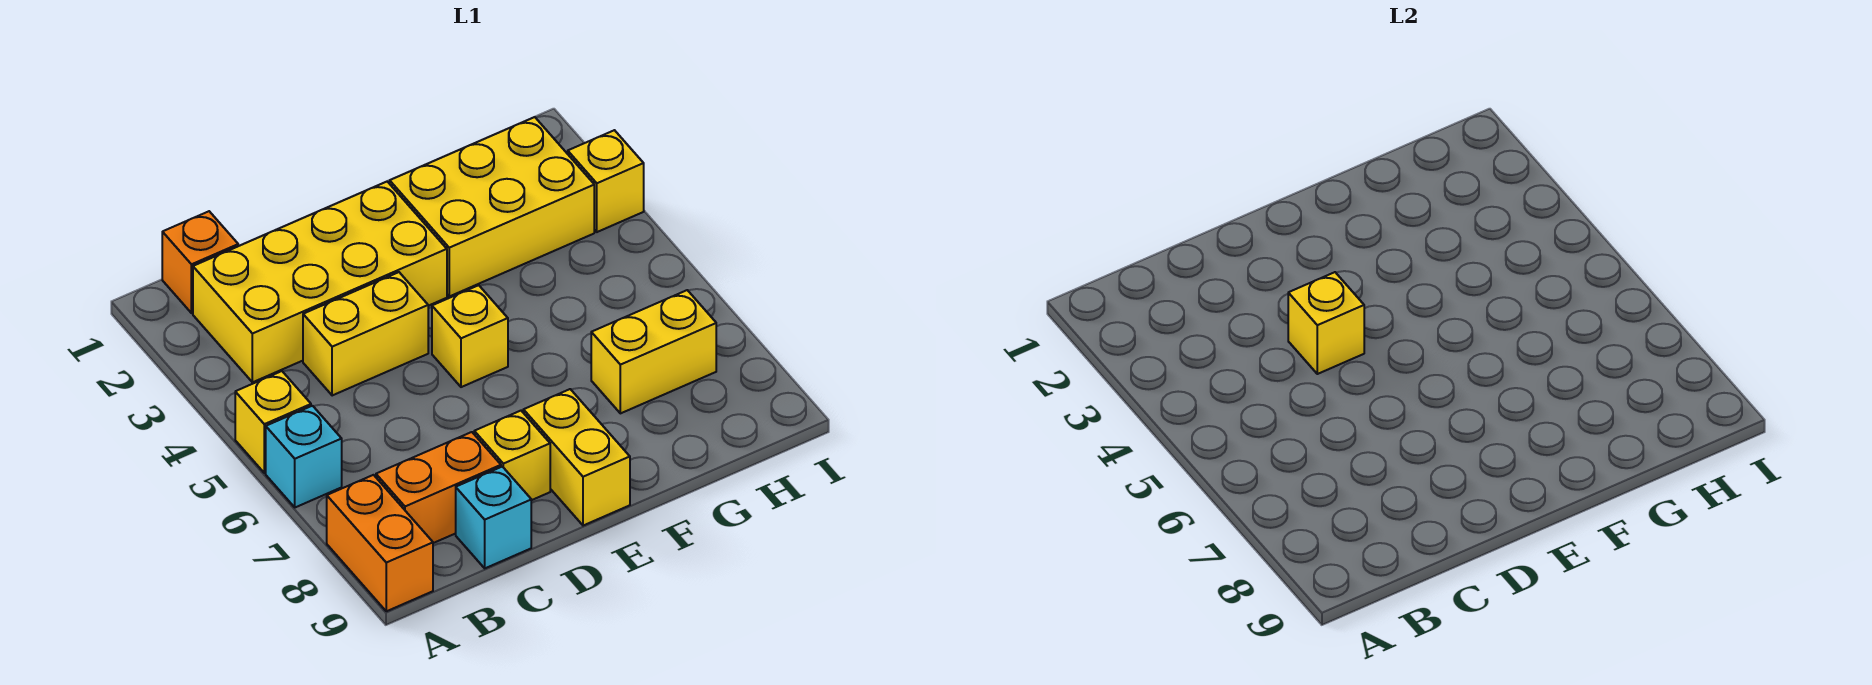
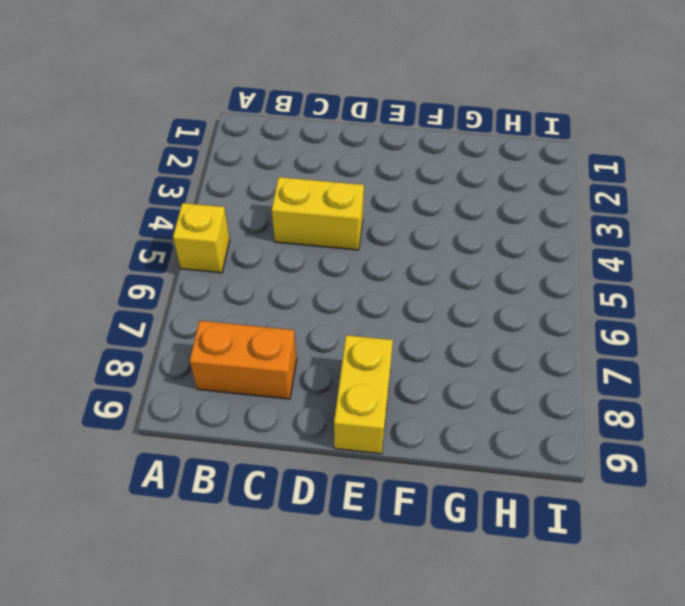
none -> cyan 1x1 brick [266,406,342,507]
none -> orange 1x2 brick [327,475,433,611]
none -> orange 1x1 brick [162,211,238,313]

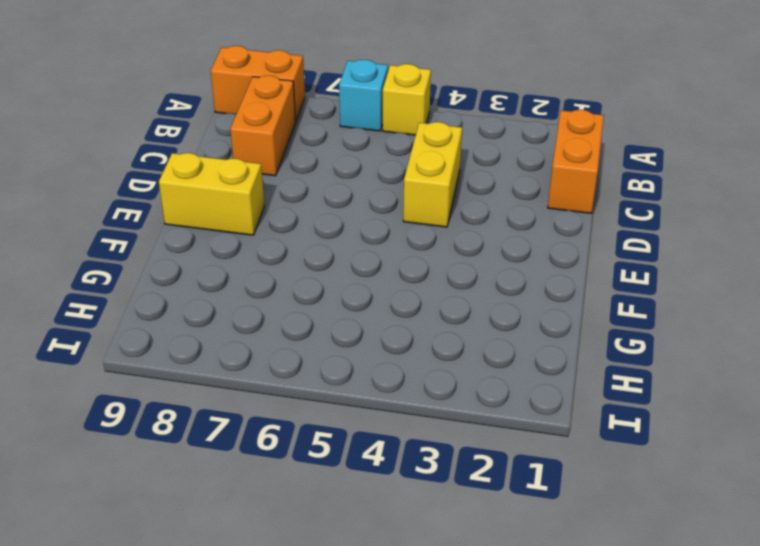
orange 1x2 brick [548,110,604,213] -> orange 1x1 brick [162,211,238,313]
none -> yellow 2x4 brick [193,182,447,382]
none -> cyan 1x1 brick [456,467,531,568]
none -> yellow 1x1 brick [474,411,550,500]

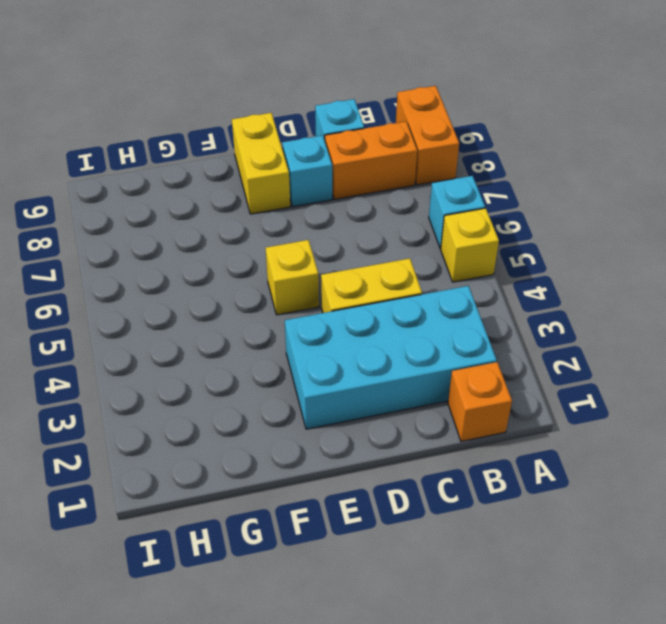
cyan 2x4 brick [285,286,497,429] -> yellow 2x4 brick [193,182,447,382]
cyan 1x1 brick [282,136,332,207] -> yellow 1x1 brick [474,411,550,500]
none -> yellow 2x3 brick [390,117,594,296]
none -> yellow 1x2 brick [591,290,716,413]
none -> yellow 1x1 brick [568,130,644,232]

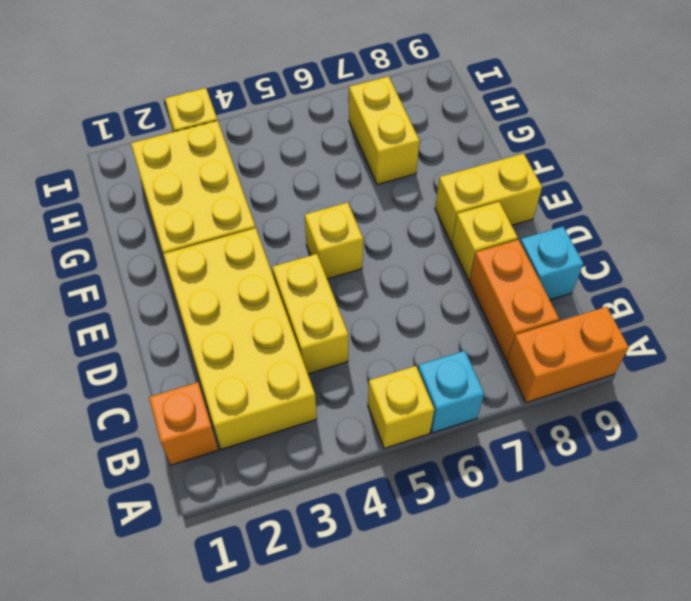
none -> yellow 1x1 brick [1288,272,1364,374]

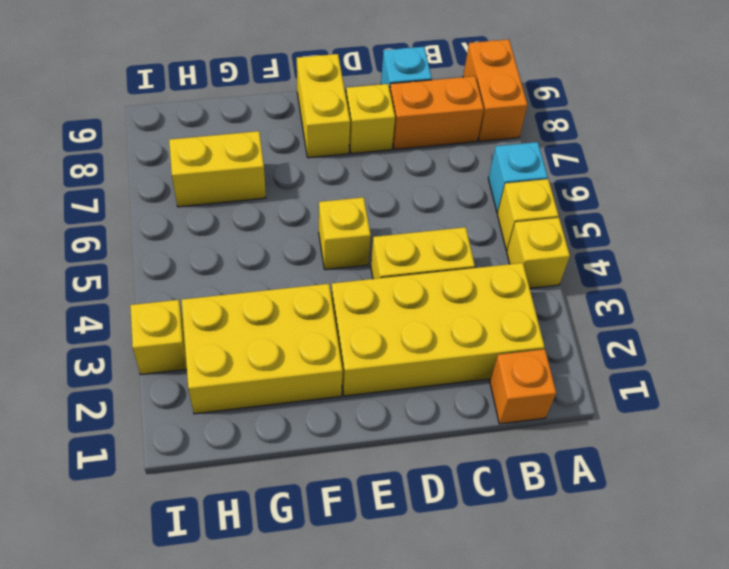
yellow 1x1 brick [507,218,570,288] -> yellow 1x1 brick moved to [1288,272,1364,374]

